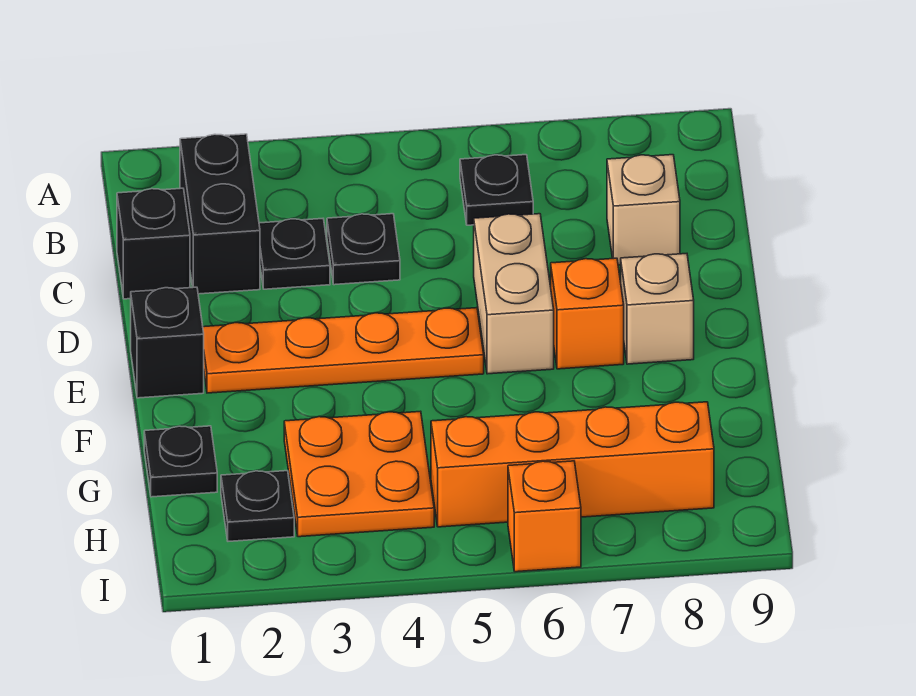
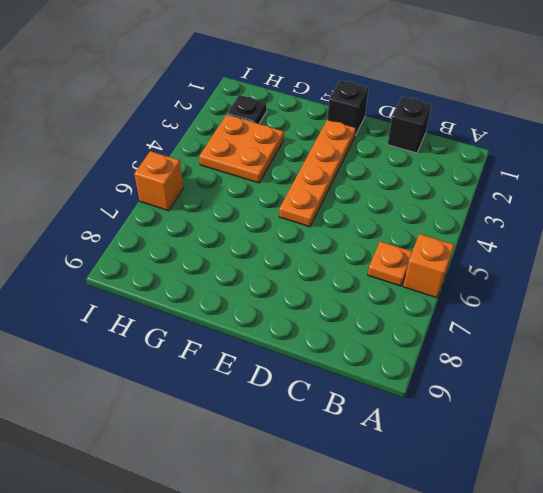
orange 1x1 brick [403,234,454,298] -> orange 1x1 brick moved to [551,258,624,369]
orange 1x1 plate [368,241,412,286] -> black 1x1 plate [460,155,533,225]
none -> black 1x2 brick [180,134,260,294]
none -> black 1x1 plate [259,219,330,289]
none -> black 1x1 plate [327,214,400,285]

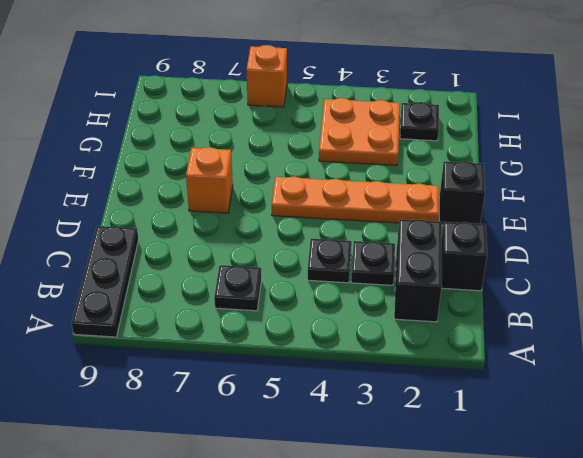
black 1x3 plate [72,226,139,337] -> none
none -> tan 1x1 brick [607,155,680,265]
none -> tan 1x2 brick [474,214,554,374]
none -> tan 1x1 brick [621,254,694,364]

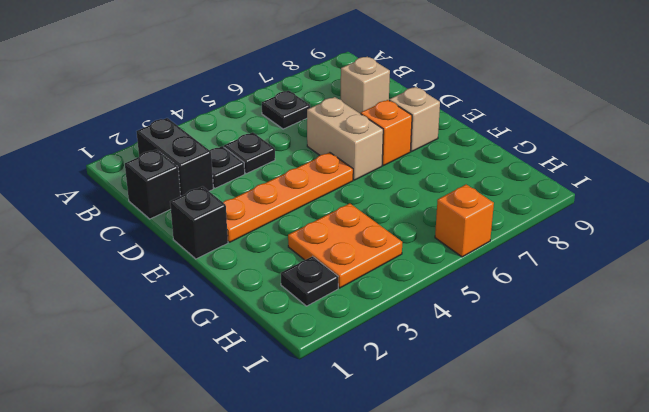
none -> black 1x1 plate [144,426,217,497]
none -> orange 1x4 brick [431,402,714,527]

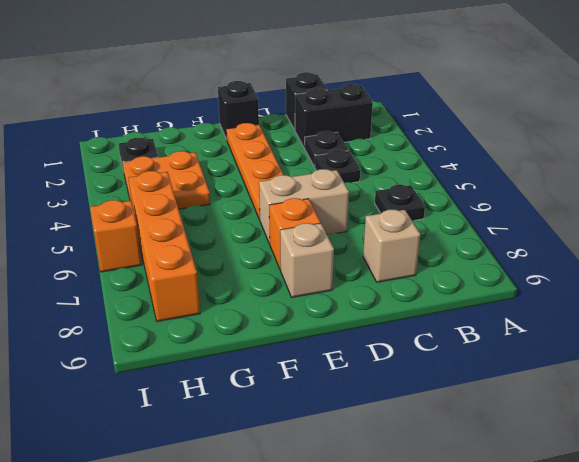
none -> black 1x1 plate [144,426,217,497]

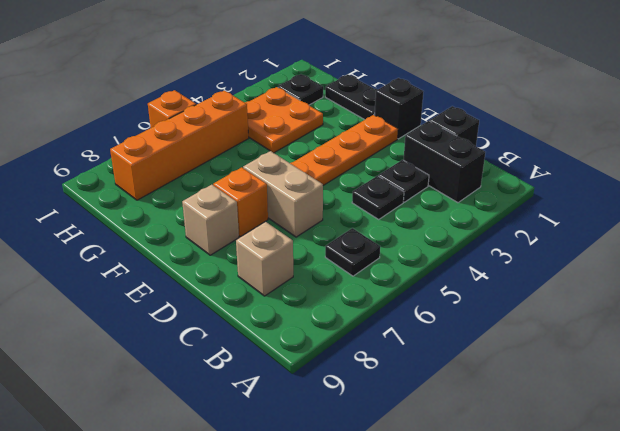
black 1x2 plate [325,74,378,120] -> black 1x1 plate [144,426,217,497]

